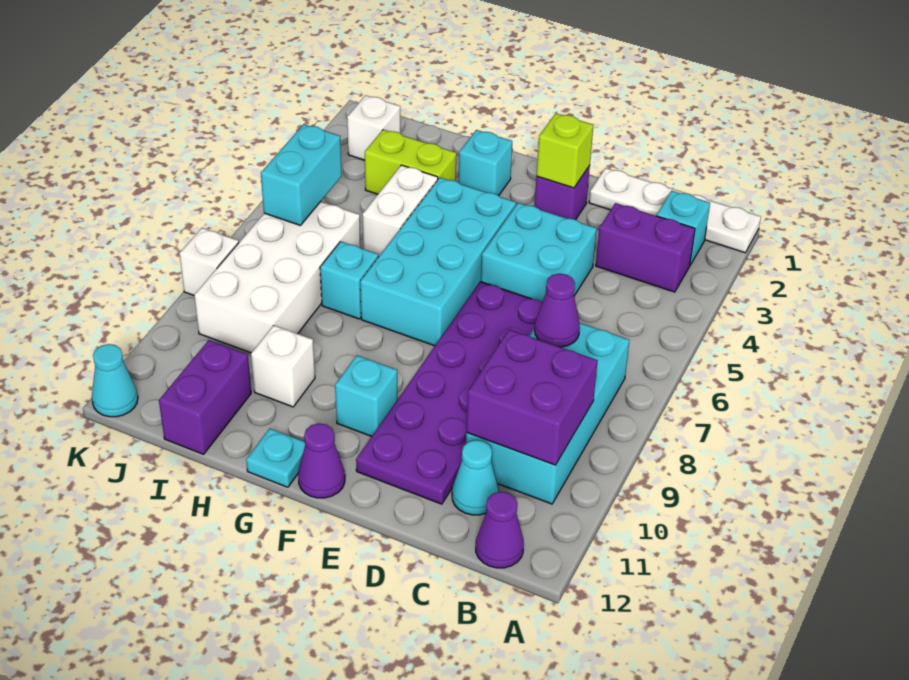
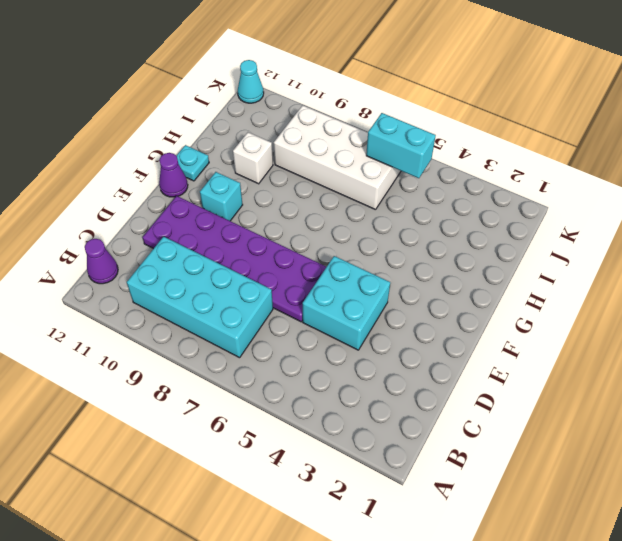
none -> white 1x4 plate [589,168,761,253]
none -> cyan 1x1 brick [657,191,710,265]
none -> purple 1x2 brick [596,203,695,292]

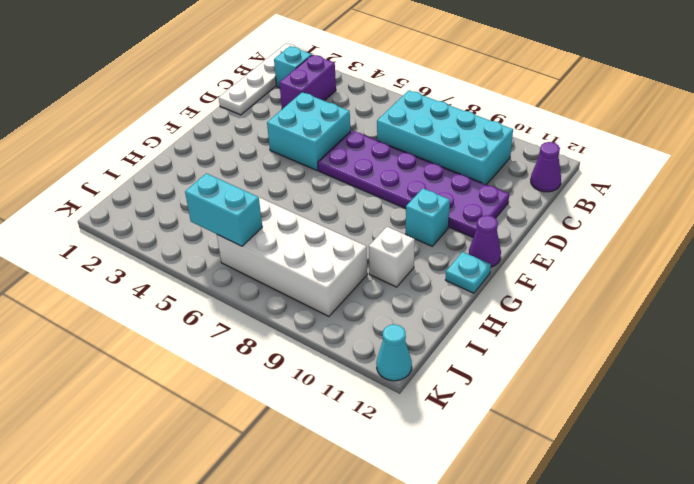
none -> cyan 1x1 cone [452,440,499,515]
none -> purple 1x1 brick [535,166,590,220]
none -> cyan 2x4 brick [360,178,516,346]

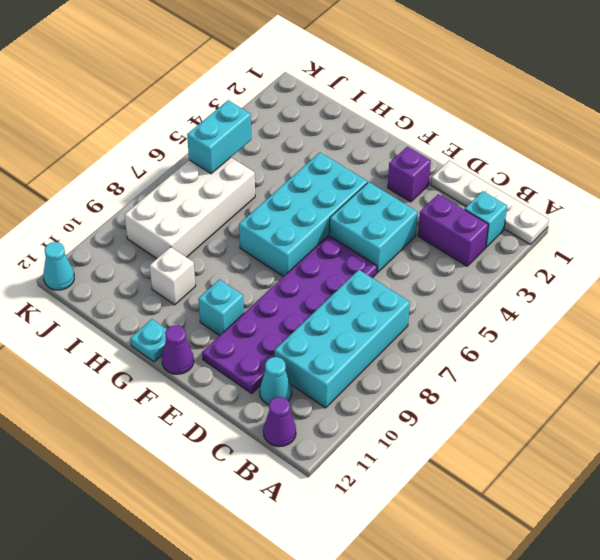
none -> cyan 1x1 brick [458,130,512,196]
none -> lime 1x2 brick [365,130,456,194]
none -> white 1x2 brick [362,165,438,257]

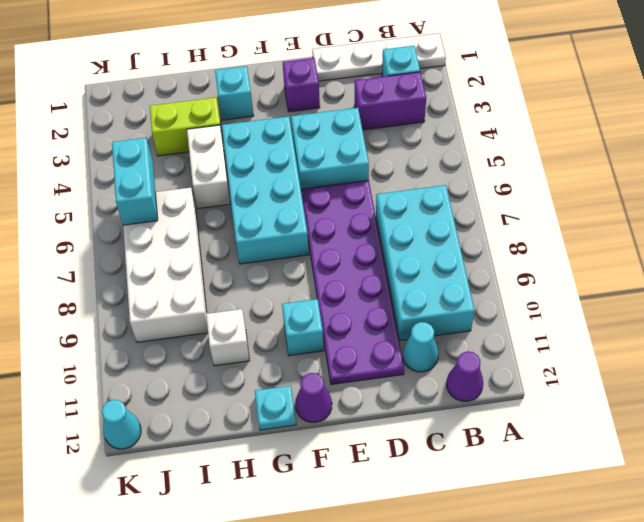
none -> cyan 1x1 brick [320,241,378,319]
none -> purple 1x2 brick [159,340,251,454]
none -> white 1x1 brick [347,95,400,160]

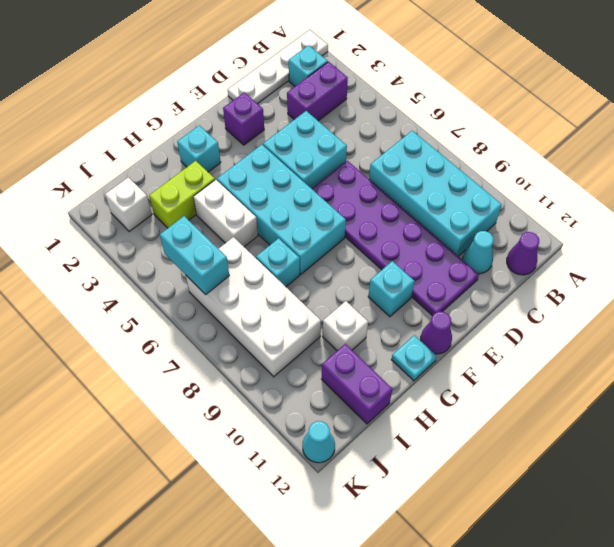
none -> white 1x1 brick [179,228,239,295]
none -> purple 2x2 brick [467,330,598,465]
none -> purple 1x1 cone [535,274,580,347]

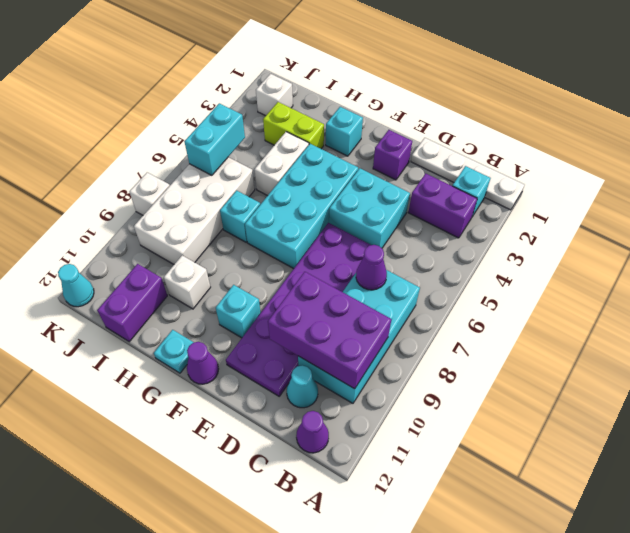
purple 2x3 brick [268,272,391,389] -> purple 2x2 brick [467,330,598,465]
none -> lime 1x1 brick [537,113,593,188]

